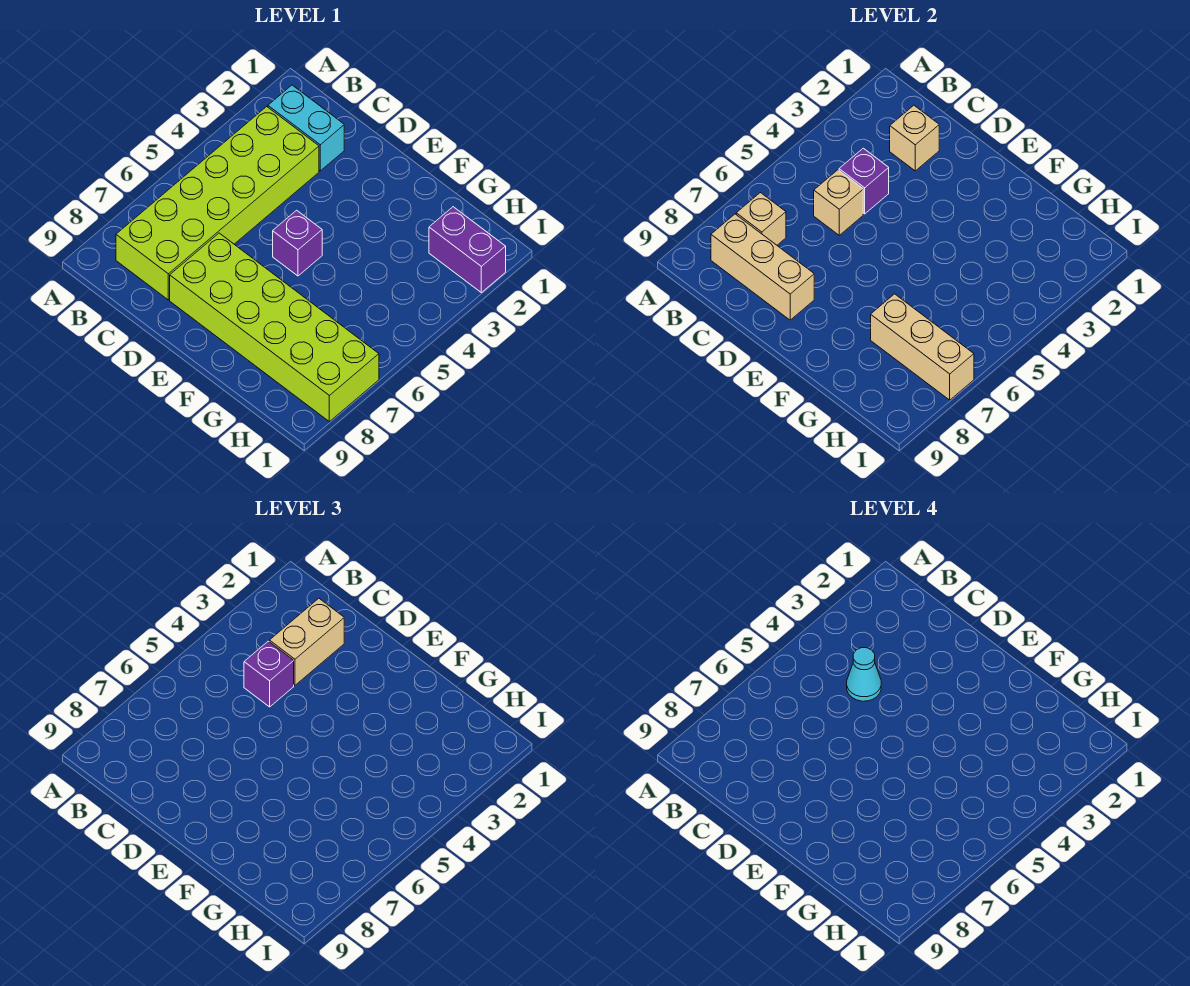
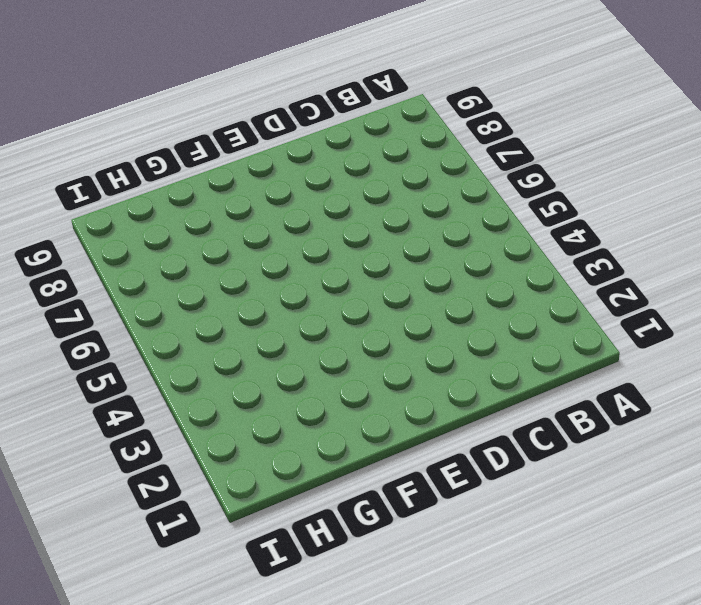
none -> cyan 1x2 brick [268,85,344,171]
none -> lime 2x6 brick [116,107,319,300]
none -> lime 2x6 brick [170,233,379,422]

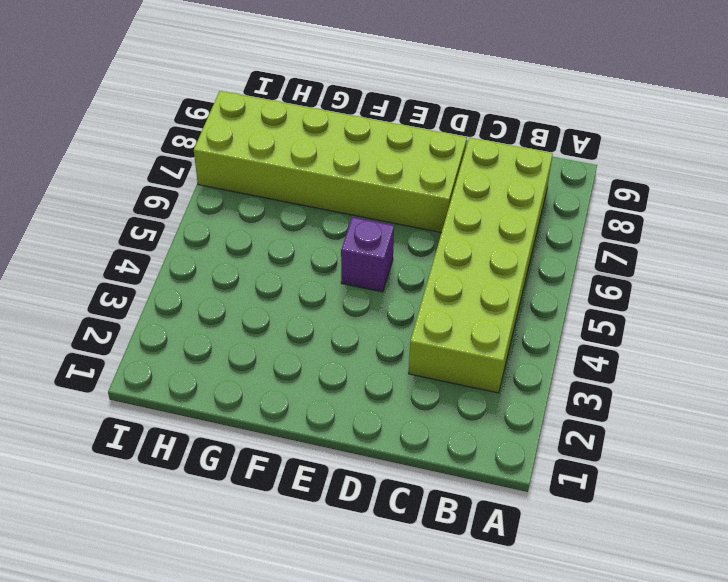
none -> cyan 1x2 brick [268,85,344,171]
none -> purple 1x2 brick [429,207,506,293]
none -> tan 1x1 brick [736,193,786,245]

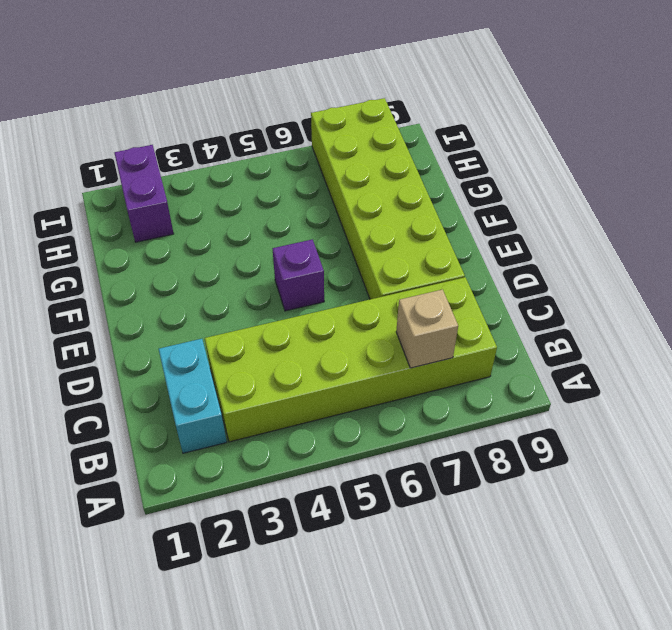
none -> tan 1x3 brick [711,214,814,320]
none -> tan 1x1 brick [890,105,939,171]
none -> purple 1x1 brick [839,148,889,214]

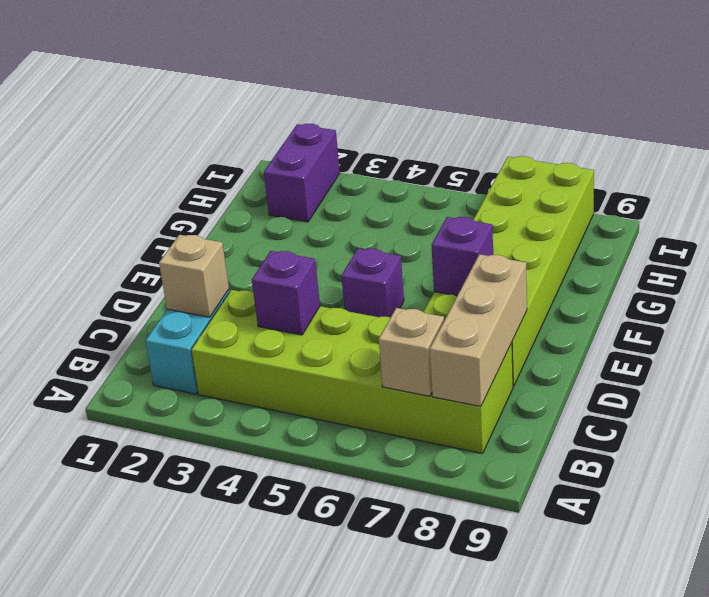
purple 1x1 brick [431,217,493,296] -> purple 1x1 brick moved to [244,641,294,707]
none -> tan 1x1 brick [814,170,863,235]
none -> tan 1x3 brick [871,294,974,400]
none -> tan 1x2 brick [269,598,344,685]

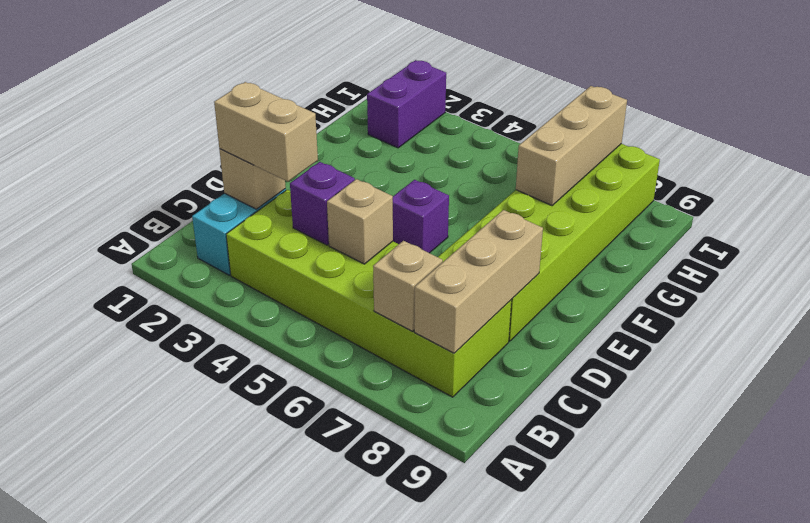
none -> purple 1x1 brick [244,641,294,707]
none -> cyan 1x1 cone [847,648,881,701]

